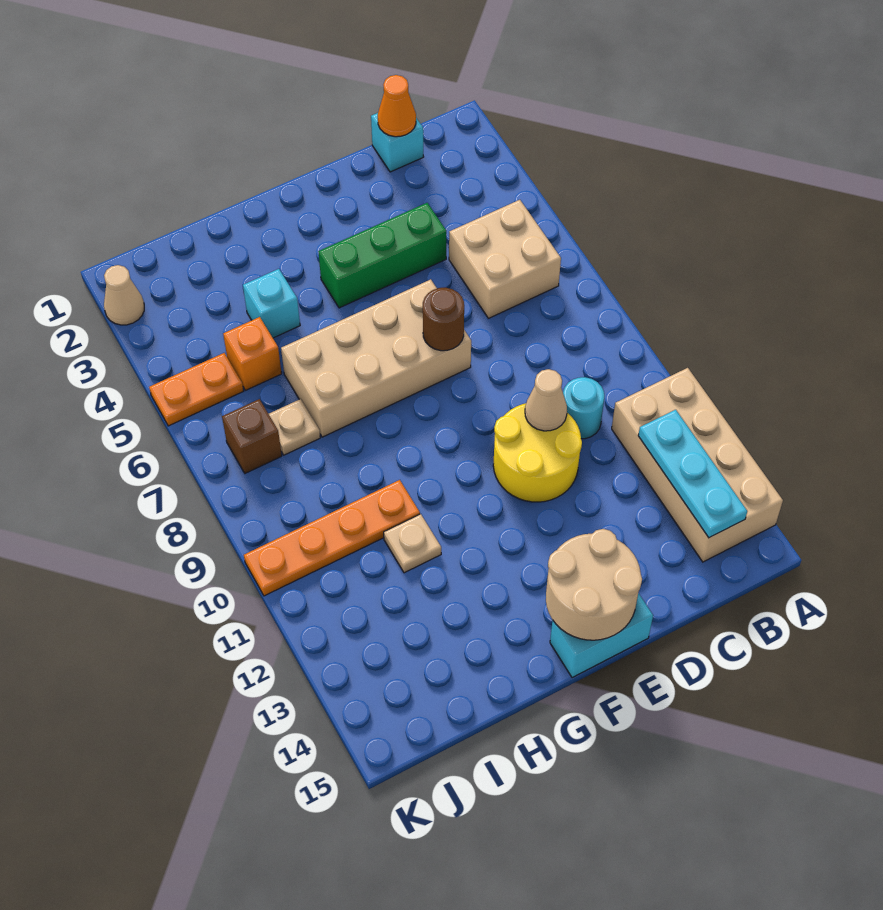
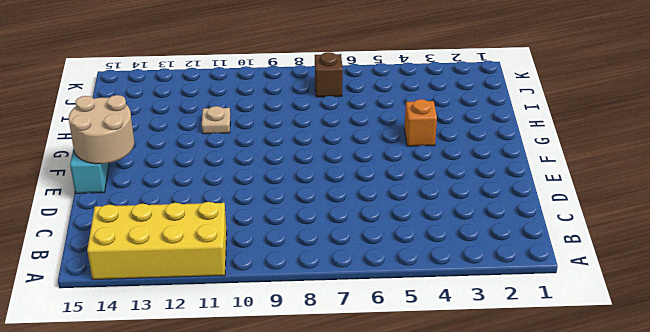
yellow 2x4 brick [87,202,227,279] -> tan 2x4 brick [612,368,783,562]
orange 1x1 brick [404,99,437,146] -> orange 1x1 brick moved to [223,317,282,390]
none -> tan 2x2 brick [449,200,561,318]
none -> cyan 1x1 brick [371,113,423,172]
none -> cyan 1x1 round brick [563,377,604,439]

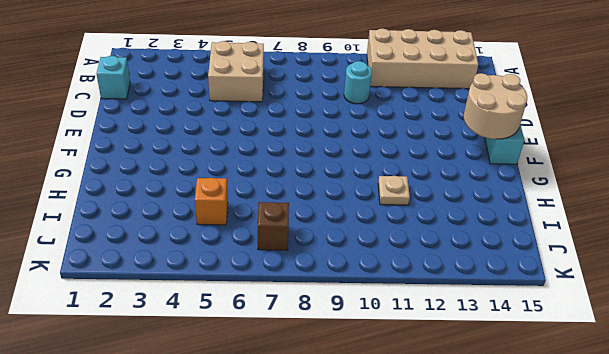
none -> green 1x3 brick [318,203,446,308]
none -> yellow 2x2 round brick [493,403,582,502]
none -> tan 2x4 brick [281,279,471,437]

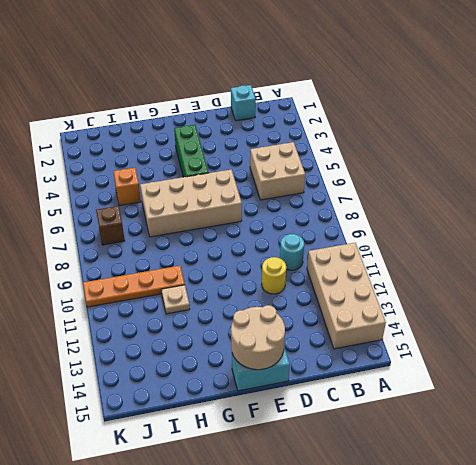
yellow 1x1 round brick [262,257,286,294] -> yellow 2x2 round brick [493,403,582,502]
green 1x3 brick [174,125,209,177] -> green 1x3 brick turned to [318,203,446,308]
none -> cyan 1x1 brick [243,269,300,338]
none -> tan 1x1 plate [269,399,320,455]
none -> orange 1x2 plate [149,353,243,426]

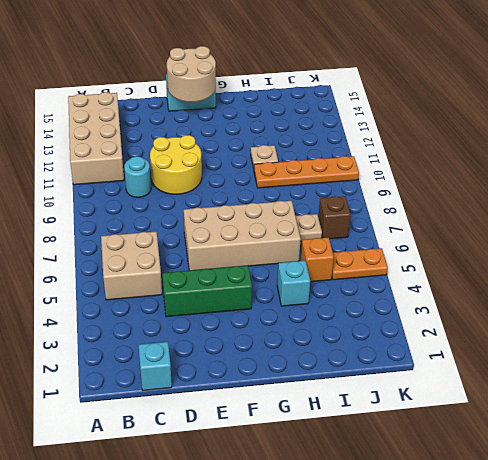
none -> tan 1x1 cone [104,265,144,325]
none -> cyan 1x3 plate [638,410,747,538]
none -> orange 1x1 cone [378,75,416,137]

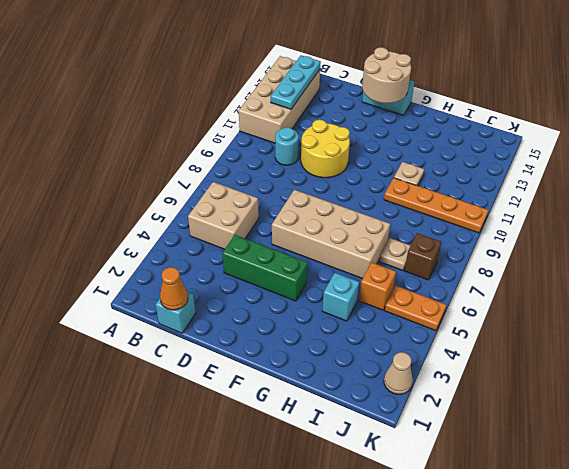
none -> tan 1x1 cone [525,369,567,431]
none -> brown 1x1 round brick [423,288,464,351]

